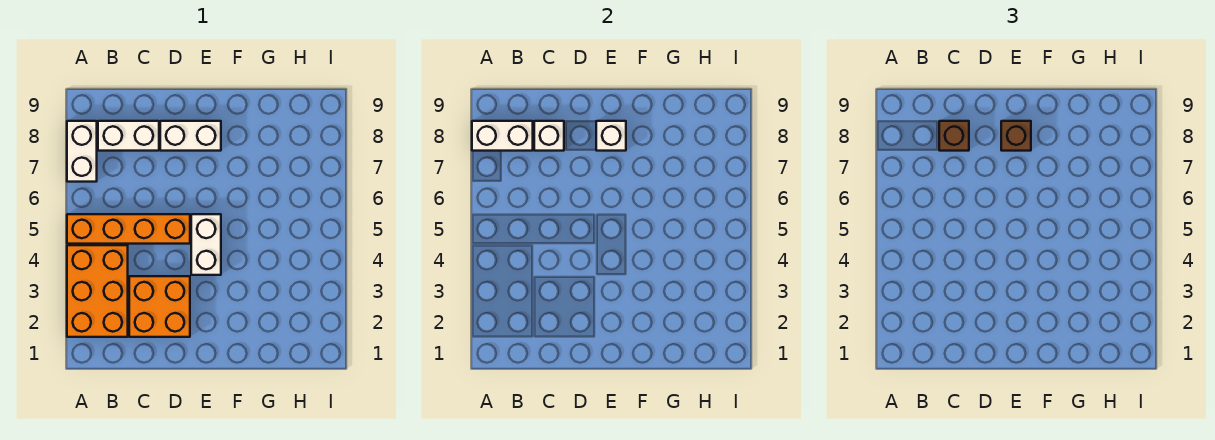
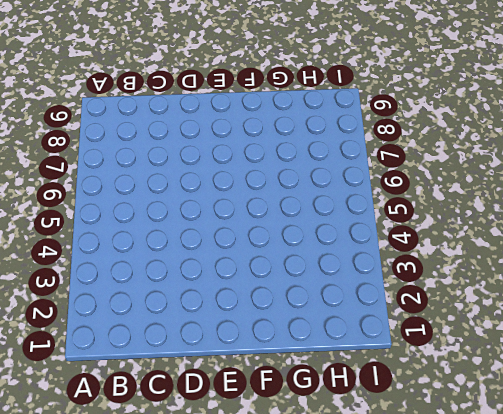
none -> orange 2x3 brick [67,245,128,337]
none -> orange 1x4 brick [67,214,190,244]
none -> white 1x2 brick [67,121,97,182]

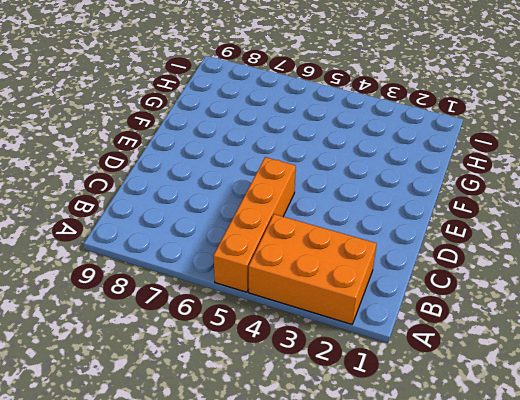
none -> white 1x2 brick [67,121,97,182]
none -> white 1x2 brick [98,121,159,151]
none -> orange 2x2 brick [129,276,190,337]

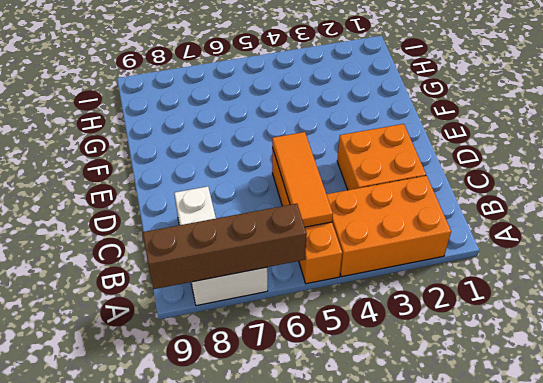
brown 1x4 brick [143,204,307,289] -> white 1x2 brick [472,121,533,151]
orange 1x3 tile [272,132,333,227] -> none
none -> white 1x2 brick [160,121,221,151]
none -> white 1x2 brick [191,214,221,275]
none -> white 1x1 brick [534,121,564,151]

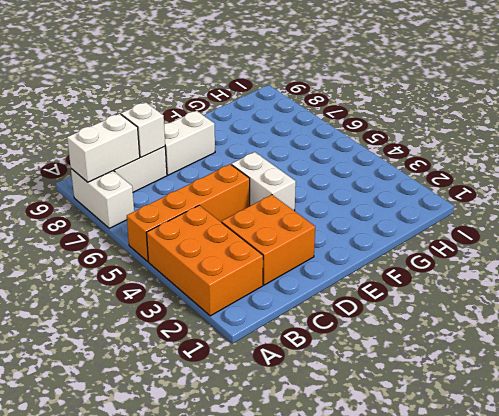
none -> white 1x1 brick [596,121,626,151]
none -> brown 1x1 brick [939,121,969,151]
none -> brown 1x1 brick [1001,121,1031,151]

